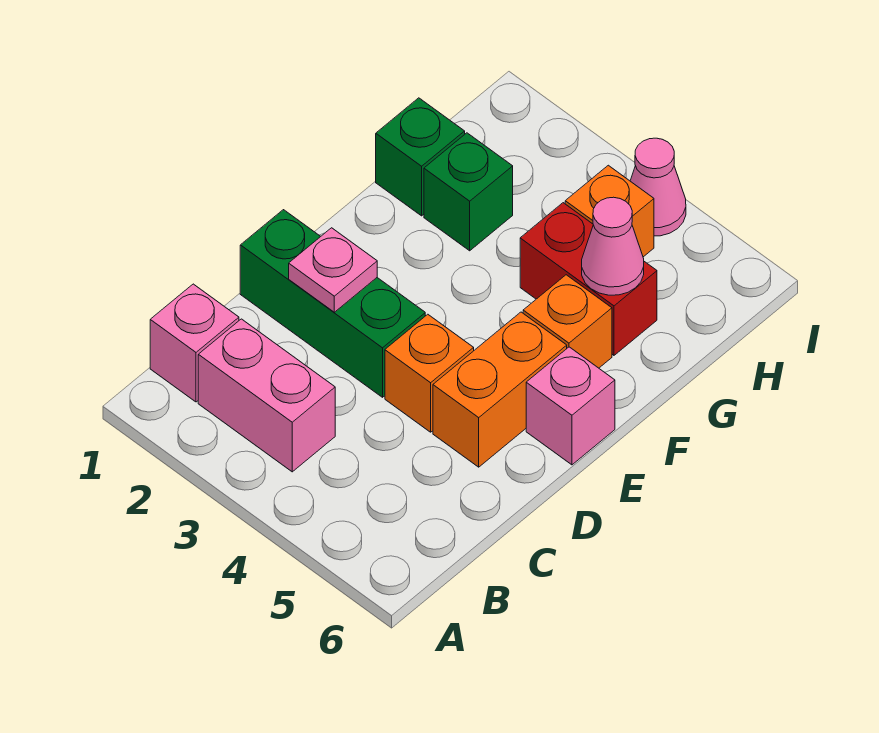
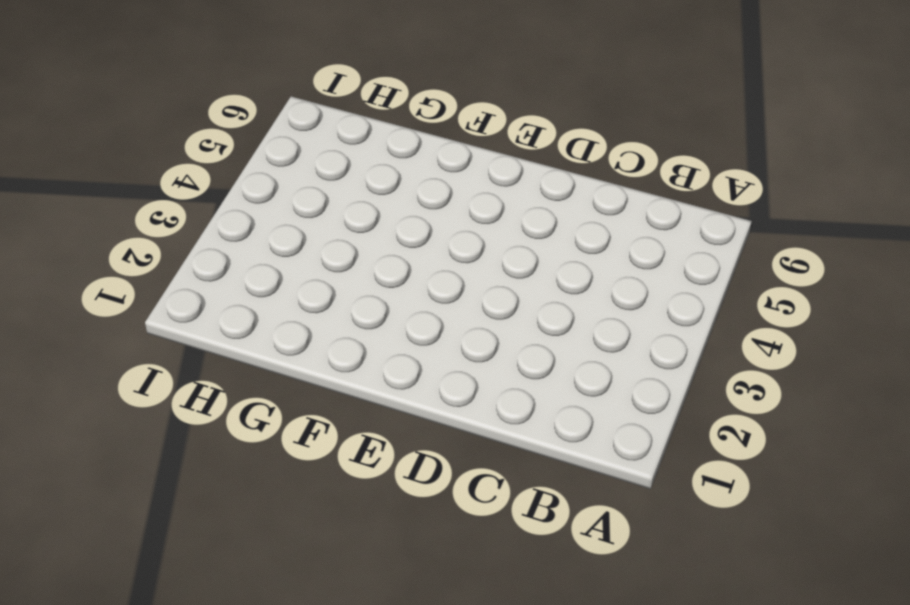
none -> pink 1x1 brick [150,284,239,402]
none -> pink 1x2 brick [198,319,335,472]
none -> green 1x3 brick [240,210,425,397]

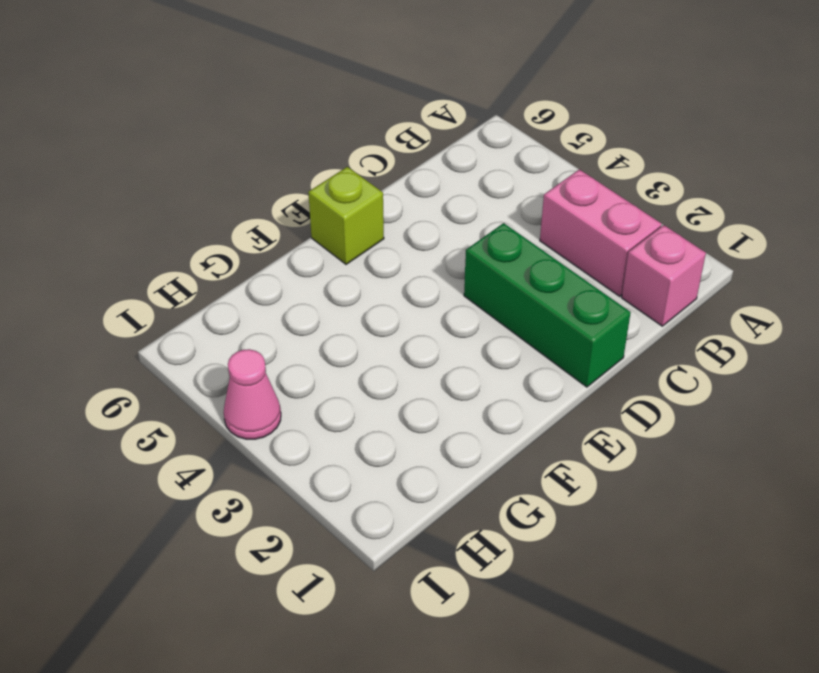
lime 1x1 brick [308,167,384,264] -> pink 1x1 brick [526,347,615,465]
none -> orange 1x1 brick [385,314,474,432]
none -> orange 1x2 brick [433,312,567,467]
none -> orange 1x1 brick [523,275,612,368]

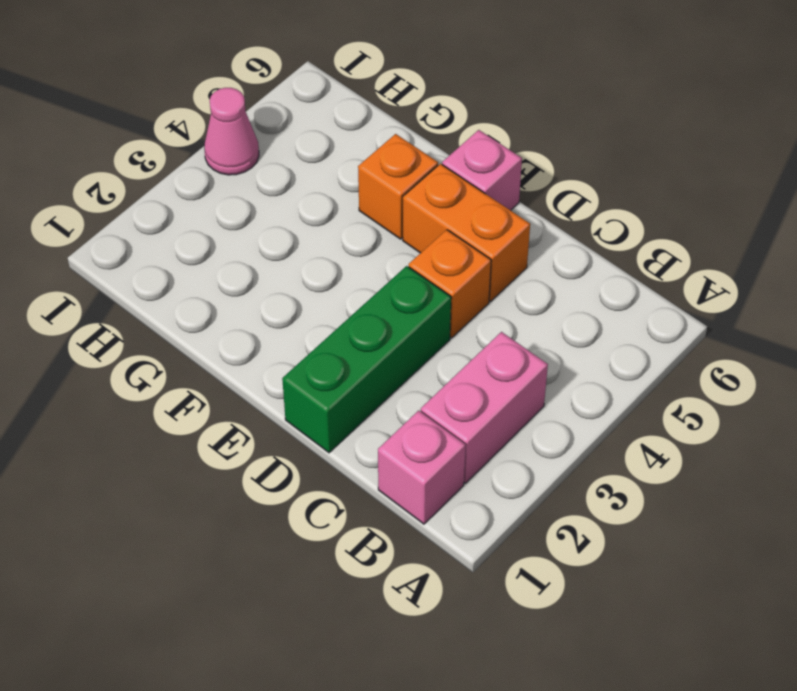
none -> green 1x1 brick [376,98,465,216]
none -> green 1x1 brick [424,133,513,251]
none -> red 1x2 brick [520,203,657,355]

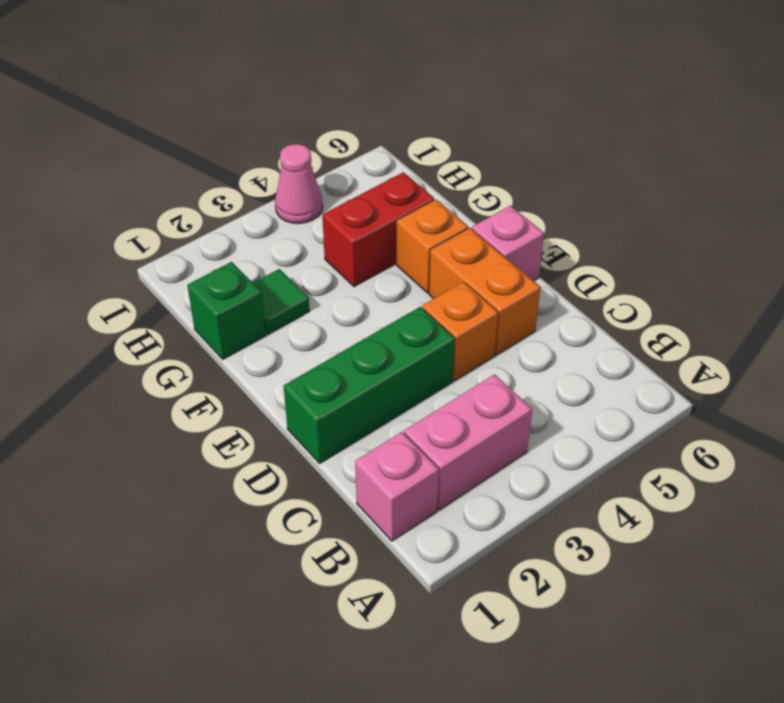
green 1x1 tile [253,269,310,334] -> green 1x1 brick [424,133,513,251]
none -> orange 1x1 brick [565,165,654,257]
none -> pink 1x1 plate [289,228,377,312]
none -> pink 1x1 cone [582,197,644,295]

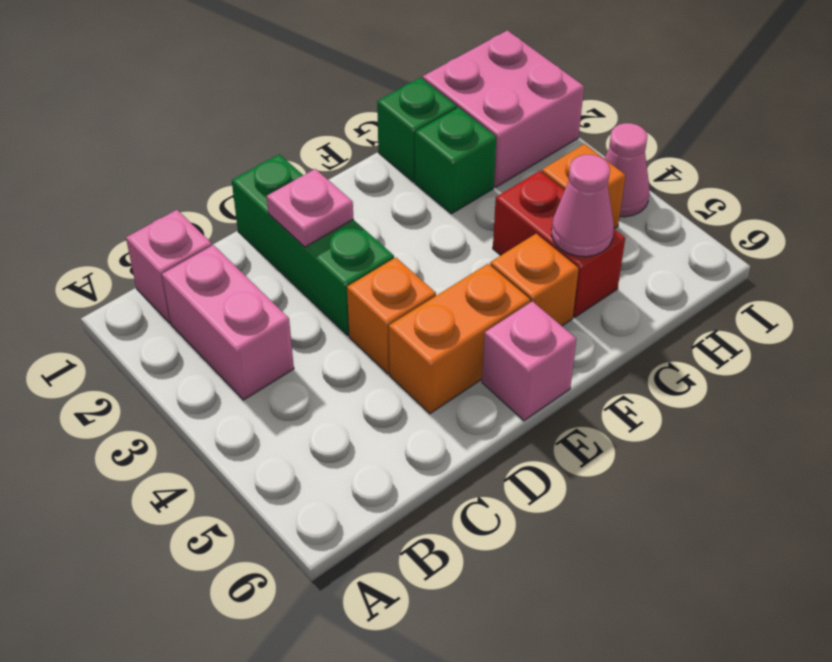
pink 2x2 brick [423,30,584,187] -> none

